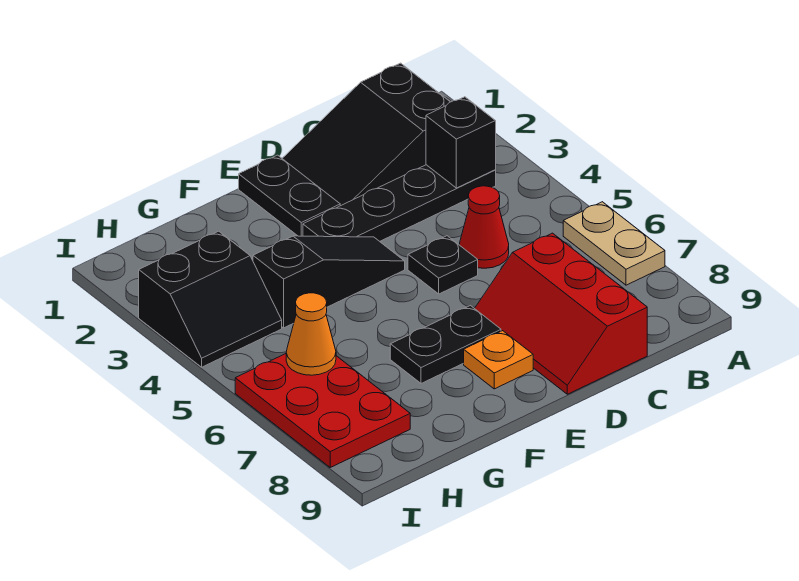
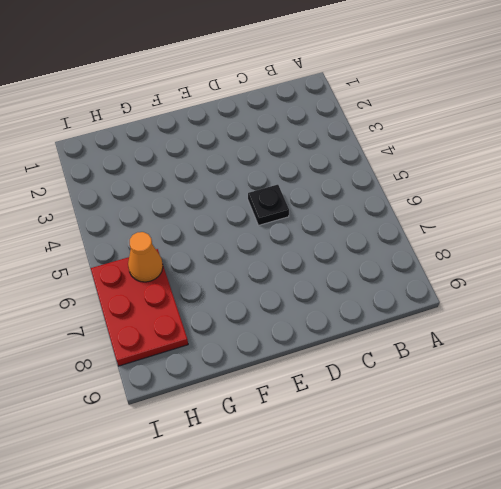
none -> tan 1x2 plate [563,202,665,285]
none -> black 2x3 slope [282,63,450,206]
none -> black 1x4 plate [303,165,496,241]

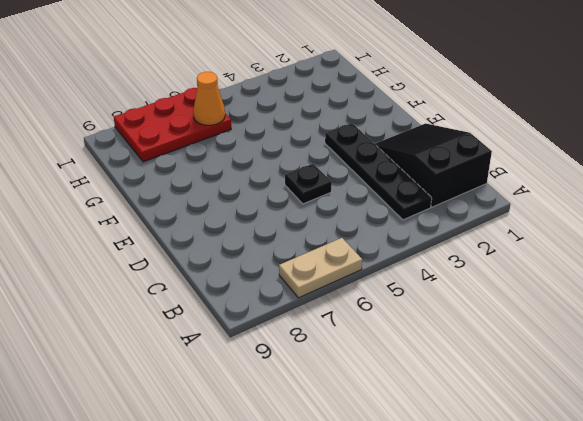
none -> red 1x1 cone [459,186,509,268]
none -> red 2x3 slope [475,233,647,394]
none -> black 1x2 plate [239,155,340,236]

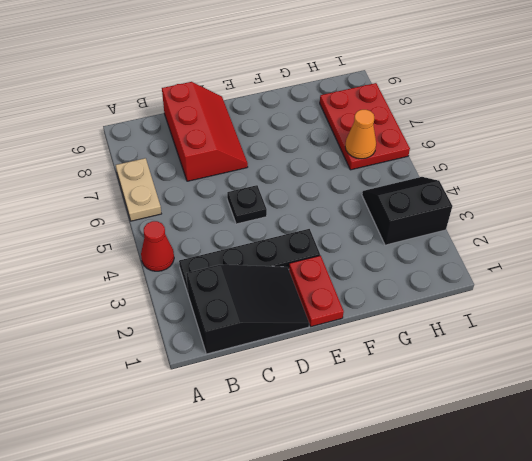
red 1x1 cone [141,221,174,271] -> red 1x1 cone moved to [459,186,509,268]
red 1x2 plate [289,256,344,327] -> black 1x2 plate [239,155,340,236]
none -> black 1x3 slope [253,236,405,328]
none -> black 1x2 plate [390,306,501,383]
none -> orange 1x1 plate [464,331,533,389]

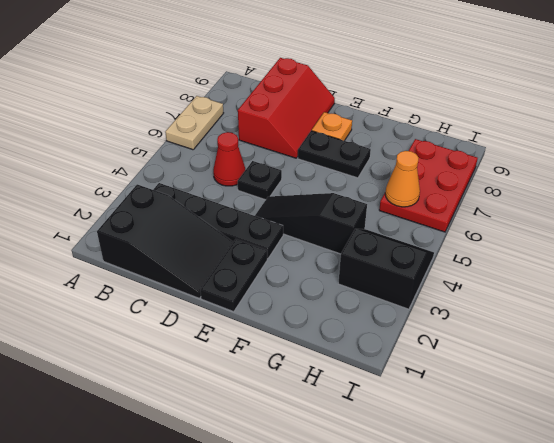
none -> black 1x1 brick [426,97,496,188]

